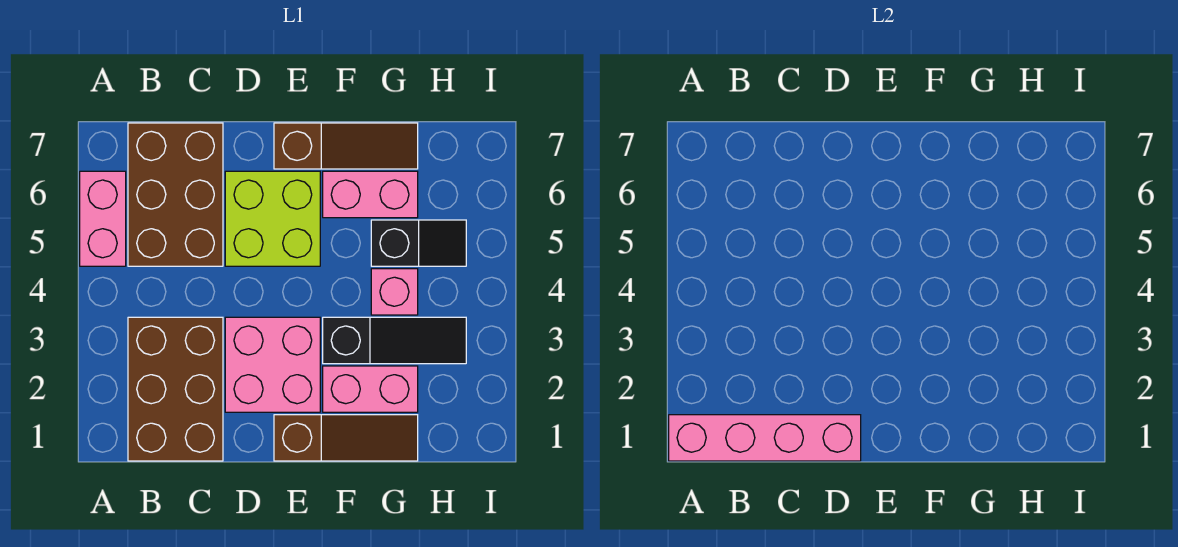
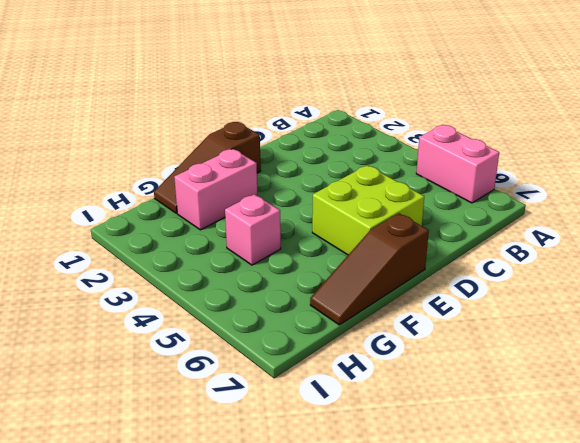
none -> brown 2x3 brick [128,317,223,461]
none -> brown 2x3 brick [128,123,223,266]
none -> pink 2x2 brick [225,317,320,412]

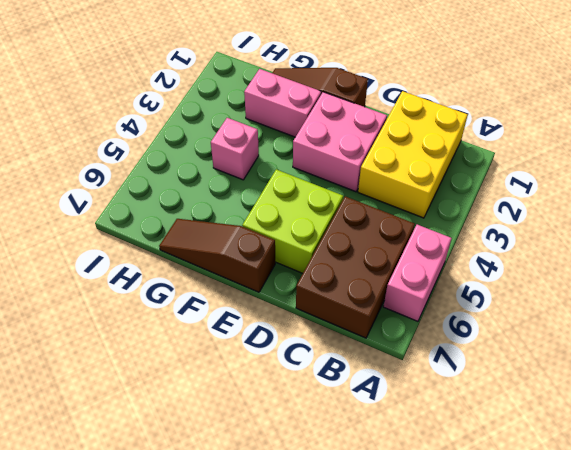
yellow 2x3 brick [358,91,468,218] -> brown 2x3 brick [128,317,223,461]
none -> black 1x3 slope [323,317,466,364]
none -> pink 1x2 brick [323,171,418,218]
none -> black 1x2 slope [371,220,466,266]

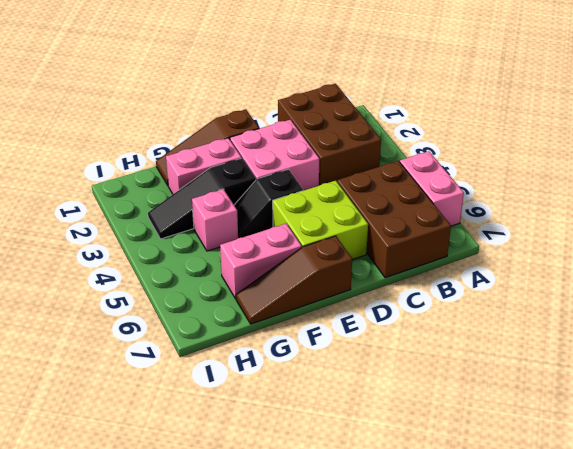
black 1x2 slope [234,169,303,238] -> black 1x2 slope moved to [371,220,466,266]
none -> pink 1x4 brick [669,415,861,461]

